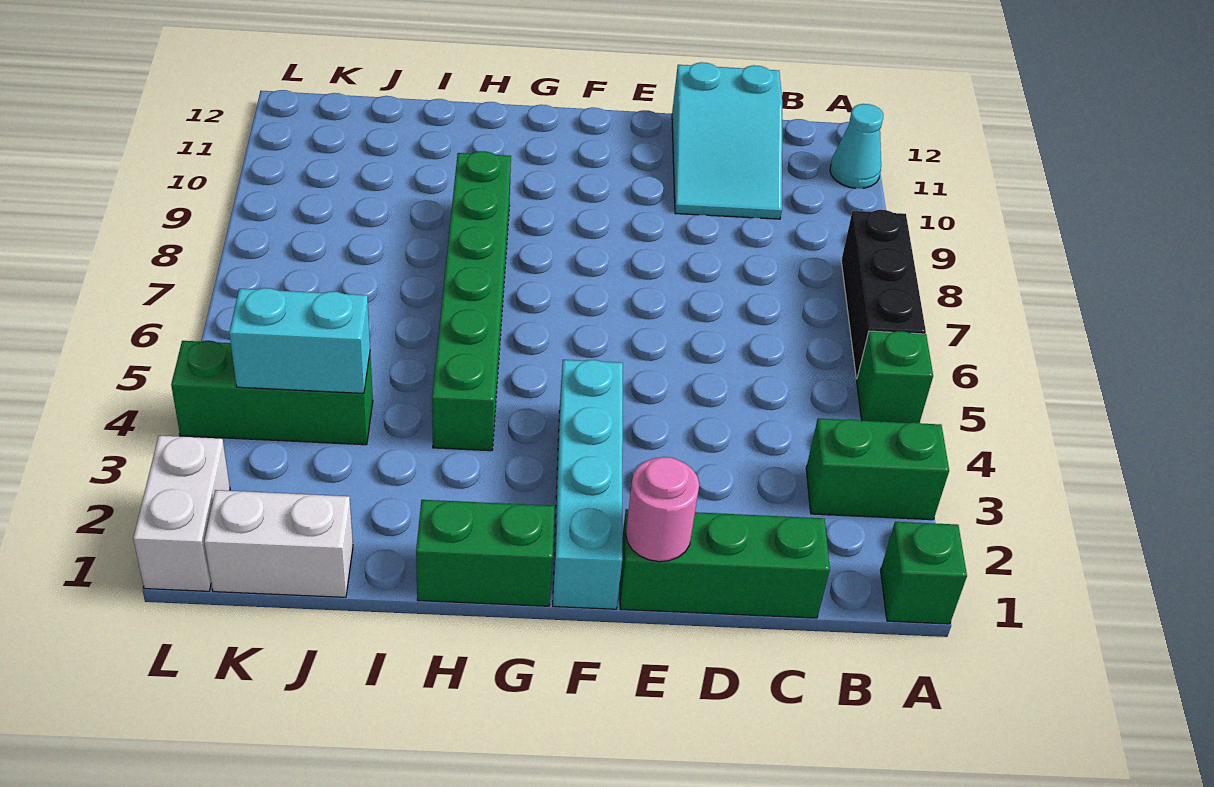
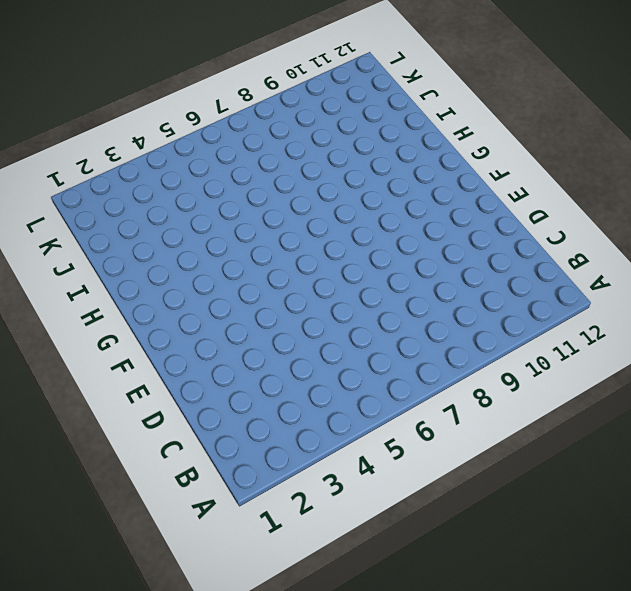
none -> green 1x1 brick [880,522,967,624]
none -> green 1x2 brick [806,418,949,520]
none -> green 1x1 brick [857,331,933,423]

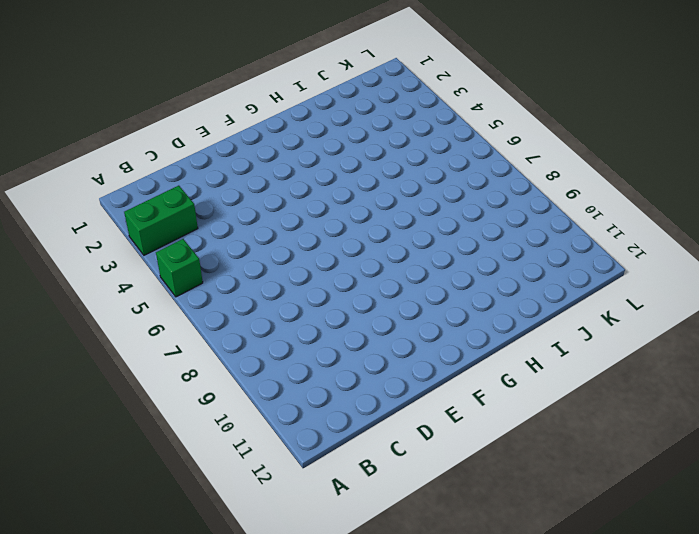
none -> green 1x1 brick [880,522,967,624]
none -> black 1x3 brick [841,210,926,379]
none -> cyan 1x1 cone [830,104,883,188]

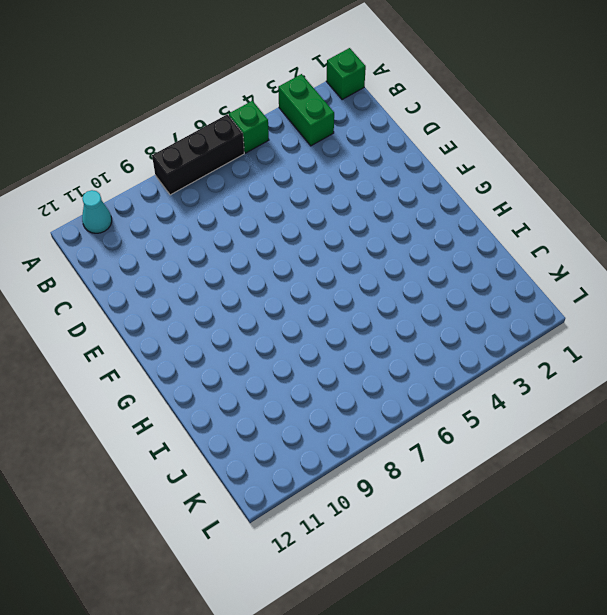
none -> green 1x3 brick [620,509,830,618]
none -> cyan 2x3 slope [672,62,782,219]
none -> cyan 1x4 brick [553,360,623,609]

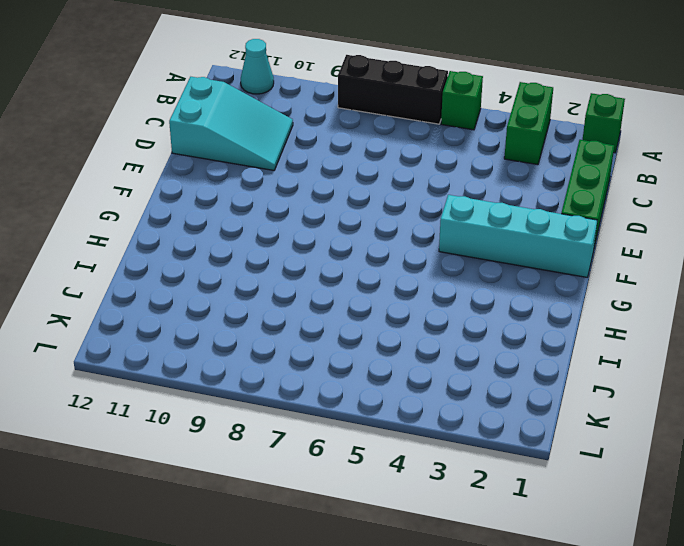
none -> green 1x2 brick [416,500,555,606]
none -> green 1x6 brick [432,151,511,451]
none -> white 1x2 brick [204,490,353,597]

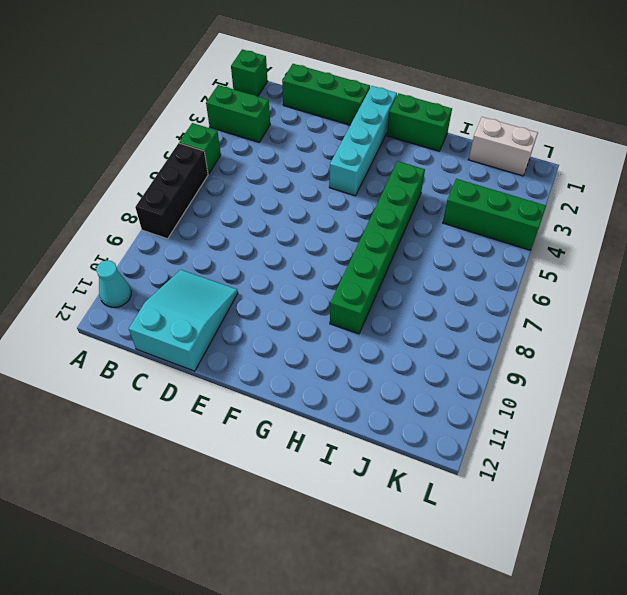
none -> white 1x2 brick [133,436,230,591]
none -> pink 1x1 round brick [626,457,699,562]
none -> cyan 1x2 brick [229,288,370,393]

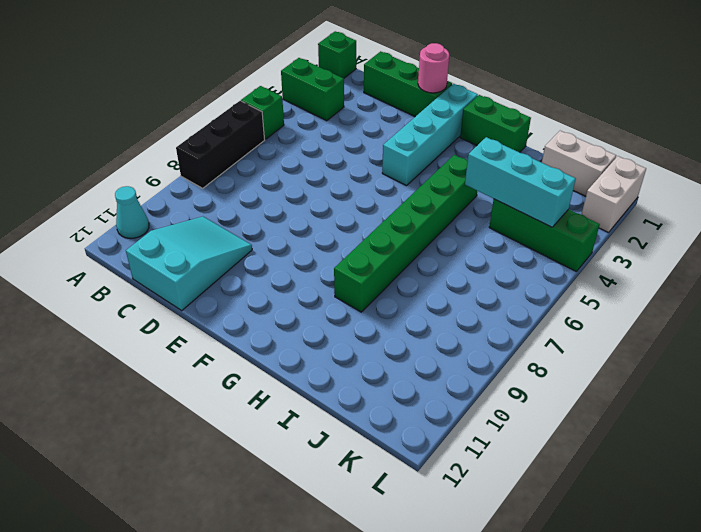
cyan 1x3 brick [465,137,576,227] -> cyan 1x2 brick [229,288,370,393]

